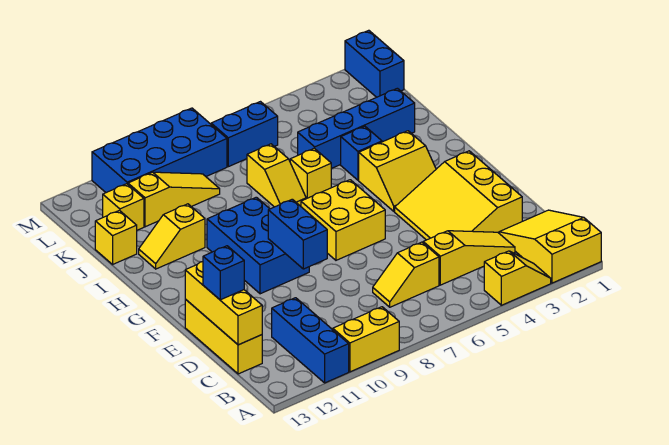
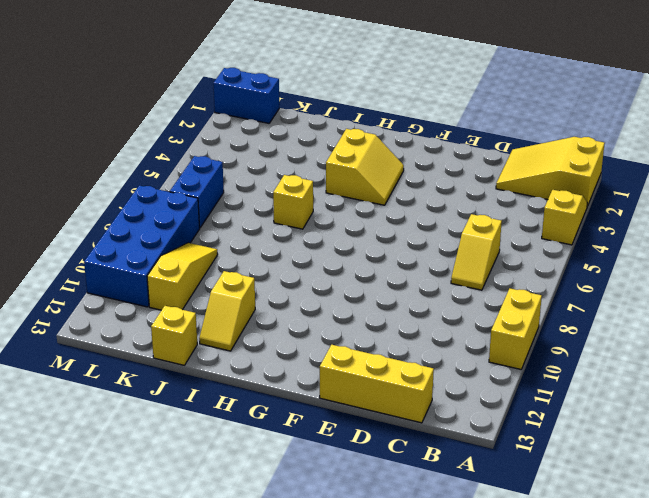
none -> blue 1x3 brick [272,298,349,383]
none -> yellow 1x3 slope [423,231,515,285]
none -> yellow 3x3 slope [395,151,522,240]

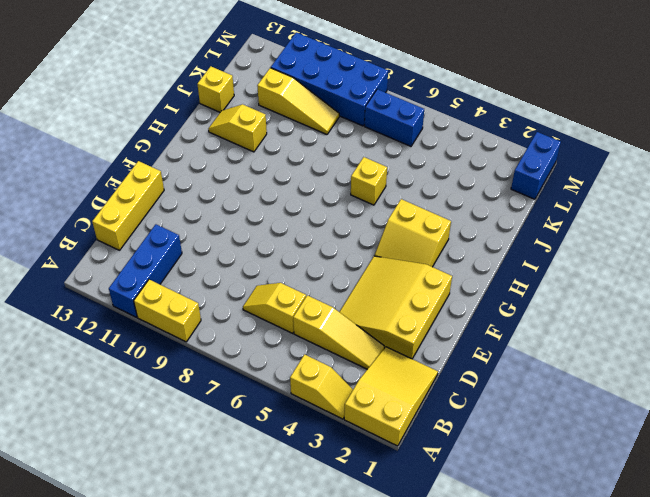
none -> yellow 2x2 brick [301,180,385,260]
none -> blue 2x3 brick [207,197,309,294]
none -> blue 1x1 brick [341,126,382,180]

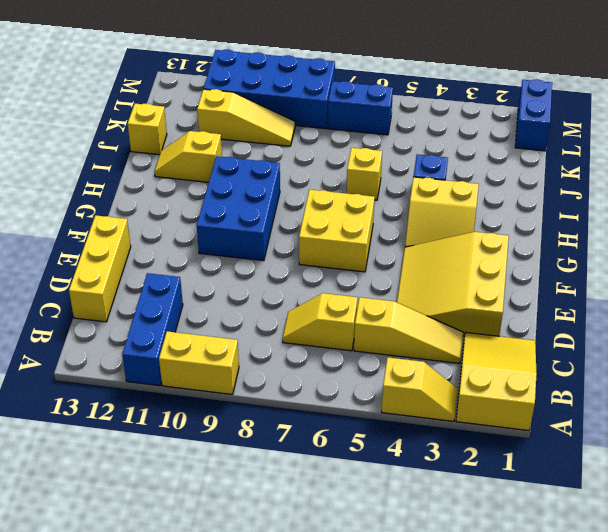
none -> yellow 1x2 slope [247,144,306,207]
none -> blue 1x4 brick [298,88,415,169]
none -> yellow 1x1 brick [103,184,144,230]

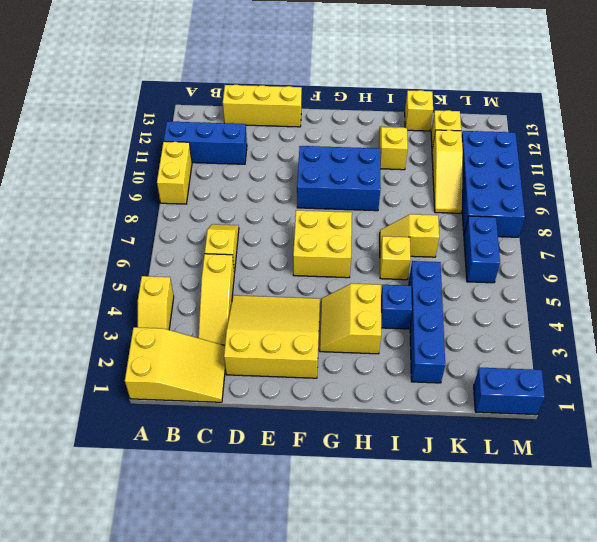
none -> yellow 1x3 brick [185,262,262,345]
none -> blue 1x2 brick [268,199,327,269]
none -> blue 1x1 brick [203,246,244,300]

